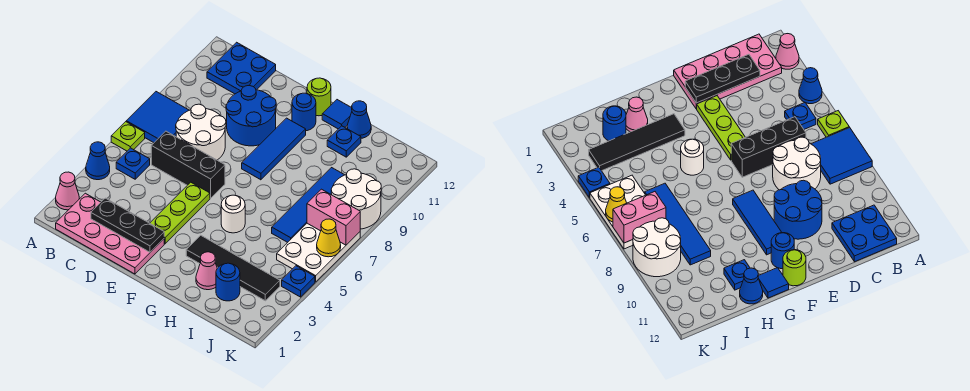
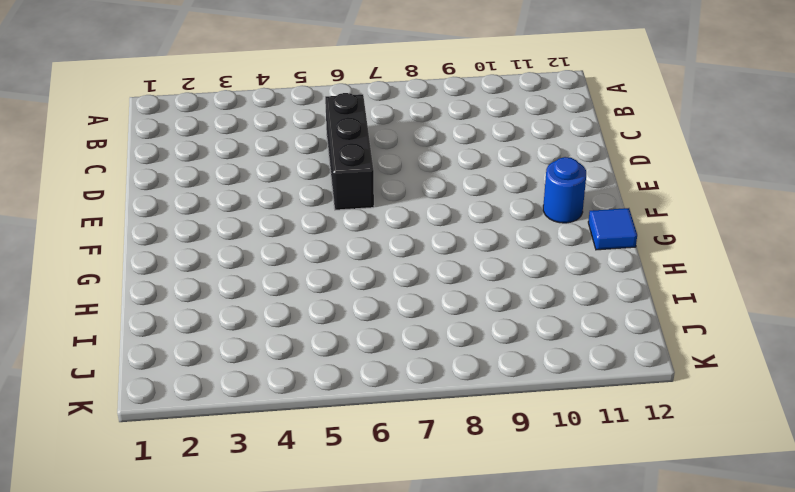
none -> pink 1x1 cone [56,172,79,210]
none -> blue 1x1 cone [86,142,110,180]
none -> lime 1x1 plate [111,122,145,151]

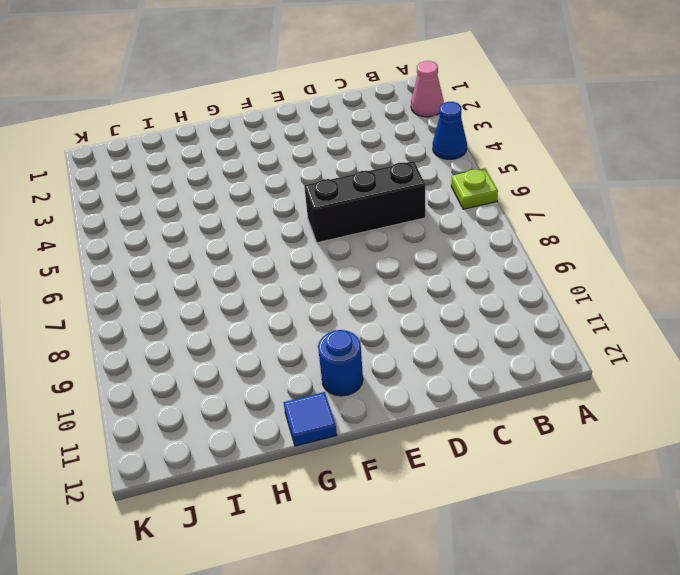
none -> blue 2x2 tile [126,92,189,143]
none -> pink 2x4 plate [56,193,164,274]
none -> blue 1x1 plate [116,148,150,179]

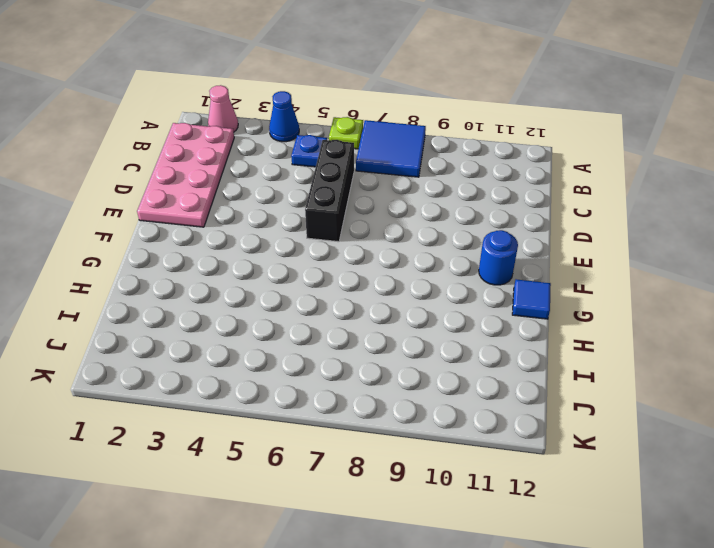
none -> blue 2x2 plate [207,42,276,94]
none -> white 2x2 round brick [176,104,226,160]
none -> blue 2x2 round brick [226,86,276,146]

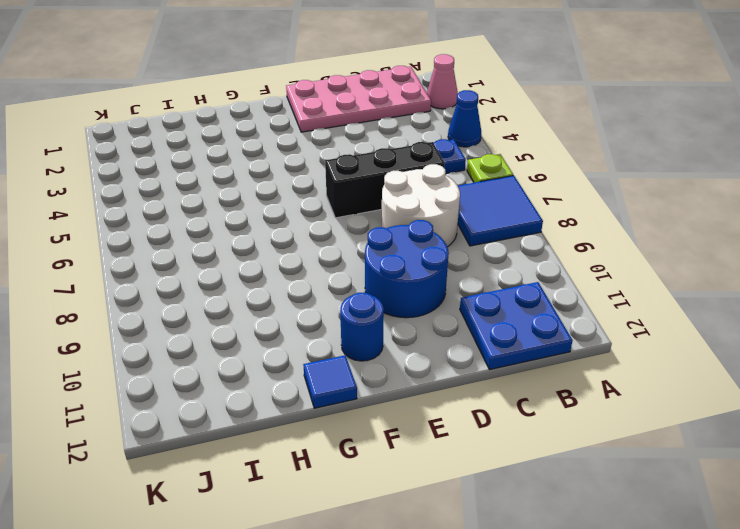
none -> lime 1x3 plate [150,182,210,244]
none -> blue 1x3 tile [242,118,306,180]
none -> lime 1x1 round brick [307,78,331,116]

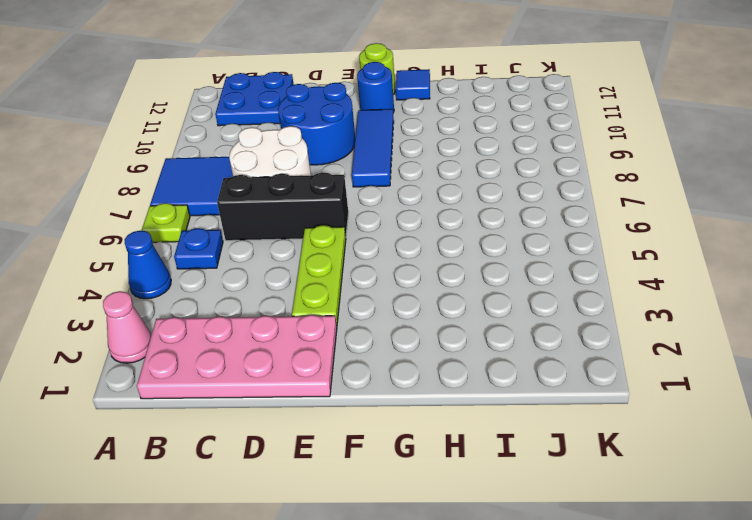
none -> black 1x4 tile [186,235,280,301]
none -> white 1x1 round brick [221,195,245,233]
none -> pink 1x1 cone [196,252,217,290]

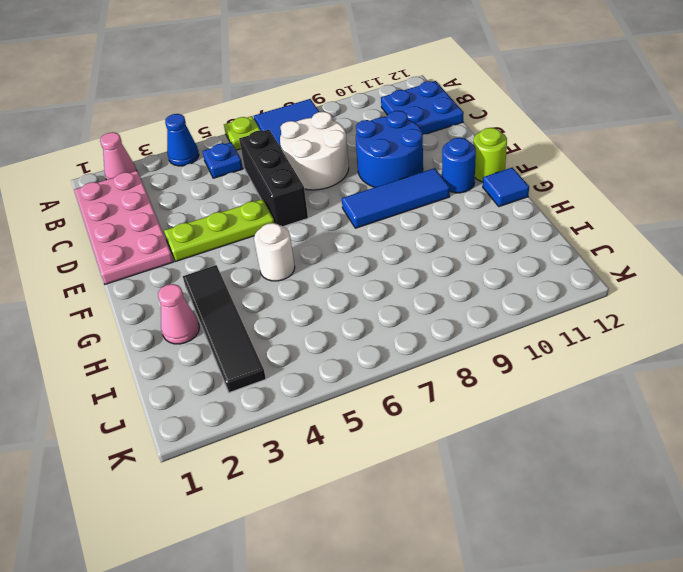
none -> blue 1x1 plate [327,126,361,157]
none -> blue 1x1 cone [347,101,371,138]
none -> blue 1x1 round brick [216,263,240,301]

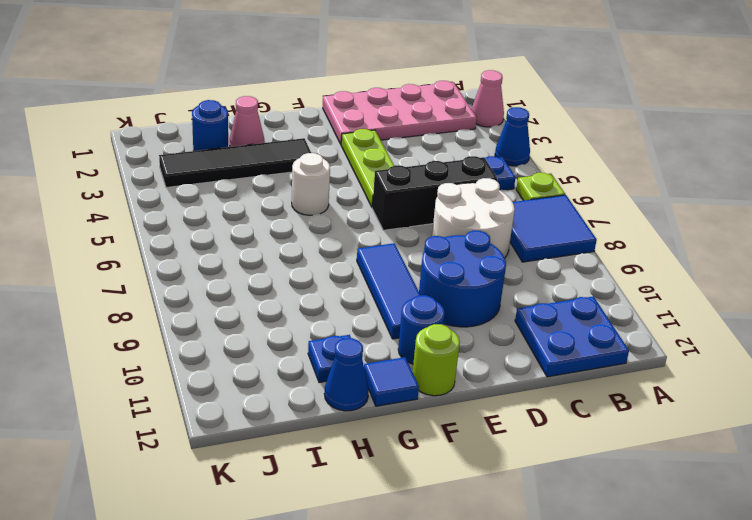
none -> blue 1x4 tile [272,168,344,242]
none -> white 2x3 plate [277,223,360,282]
none -> white 2x2 round brick [331,169,381,229]

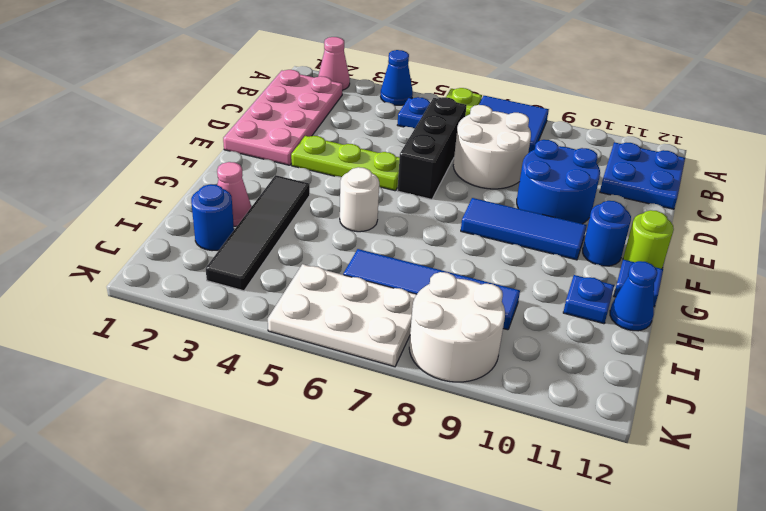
none -> blue 1x1 plate [282,266,315,297]
none -> black 1x3 plate [91,198,164,252]
none -> pink 1x2 brick [307,189,360,245]

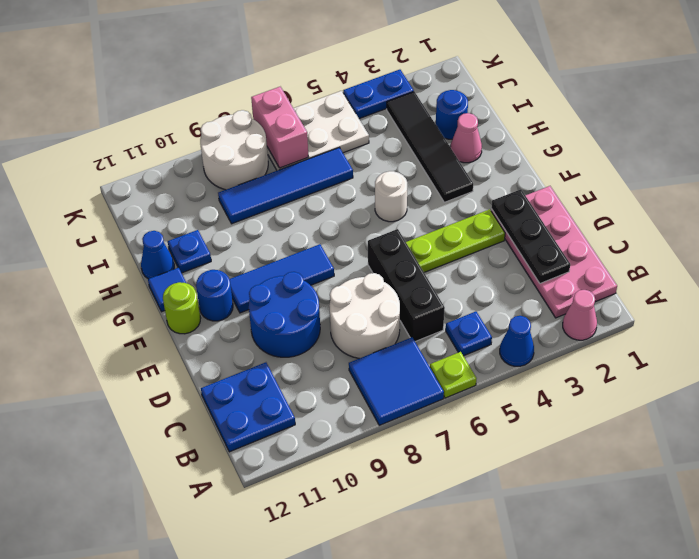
blue 1x2 plate [343,70,414,119] -> blue 1x1 plate [282,266,315,297]
none -> yellow 1x1 cone [317,219,341,257]

